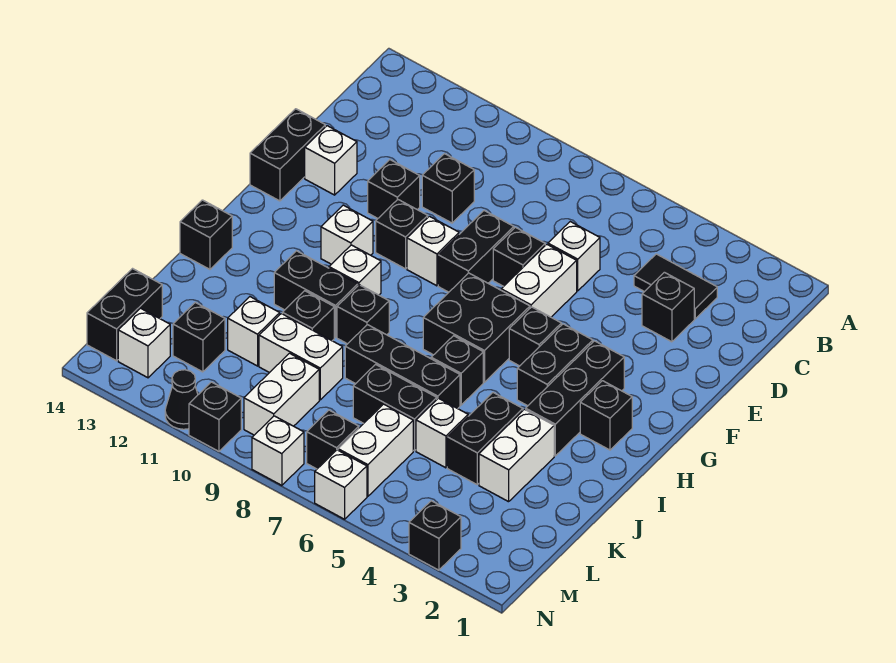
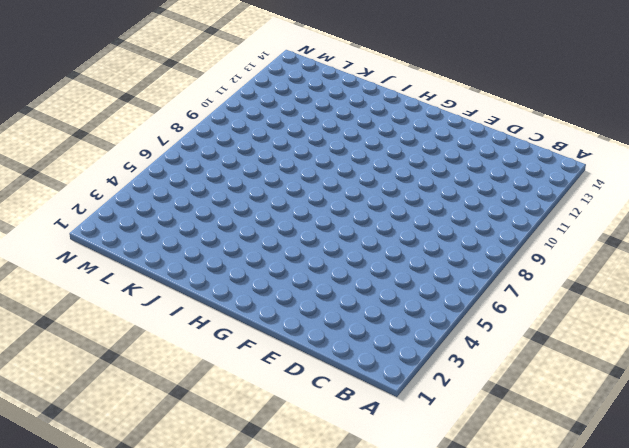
none -> black 1x2 tile [634,254,717,319]
none -> black 1x1 brick [642,272,694,342]
none -> white 1x1 brick [548,222,600,291]
none -> black 1x1 brick [422,154,474,223]

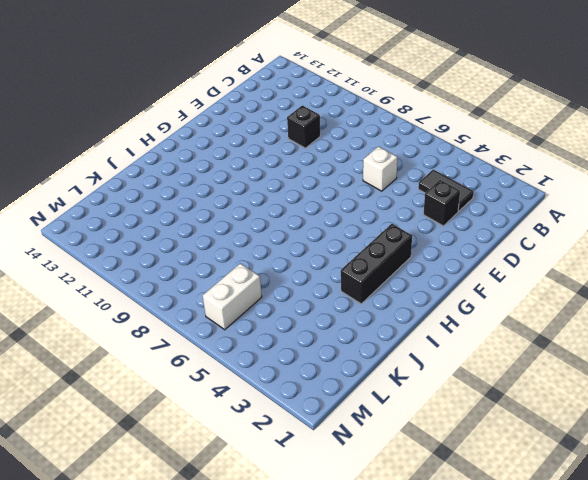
none -> white 1x2 brick [501,244,577,317]
none -> black 1x1 brick [493,227,545,286]
none -> black 1x2 brick [438,211,514,292]
none -> black 1x1 brick [368,160,420,218]

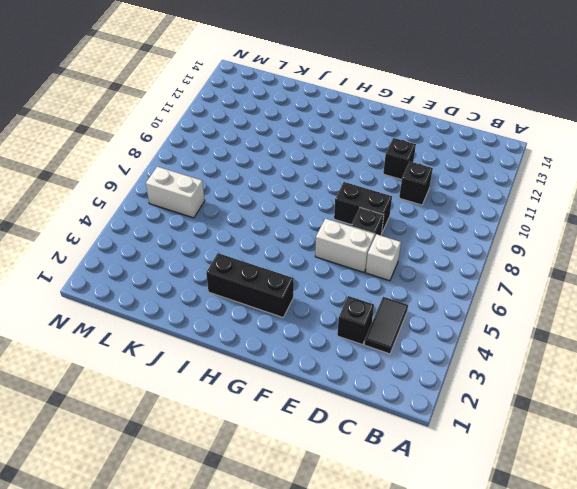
none -> white 1x1 brick [305,126,357,195]
none -> black 1x2 brick [250,109,325,201]
none -> white 1x1 brick [407,216,459,286]
none -> black 1x1 brick [376,200,428,269]

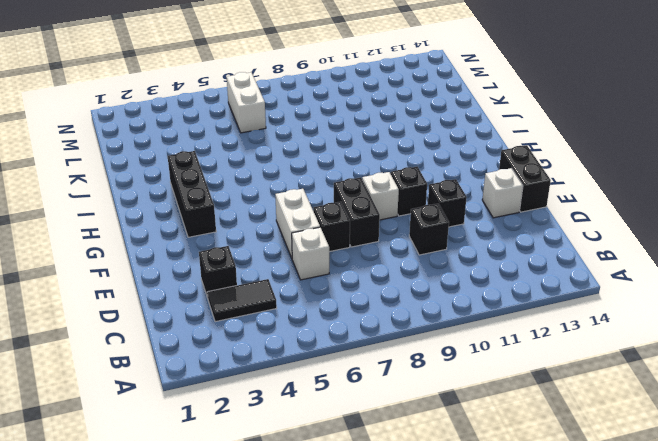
none -> black 1x2 brick [517,324,593,406]
none -> black 1x1 brick [509,307,561,366]
none -> black 2x2 brick [423,273,530,382]
none -> white 1x1 brick [321,205,373,264]

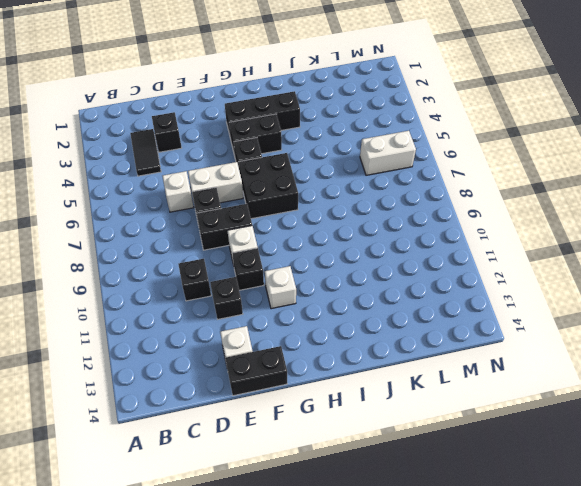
none -> black 1x1 brick [580,381,632,450]
none -> white 1x1 brick [329,245,381,295]
none -> black 1x1 brick [431,336,483,405]
none -> black 1x1 brick [337,285,389,344]

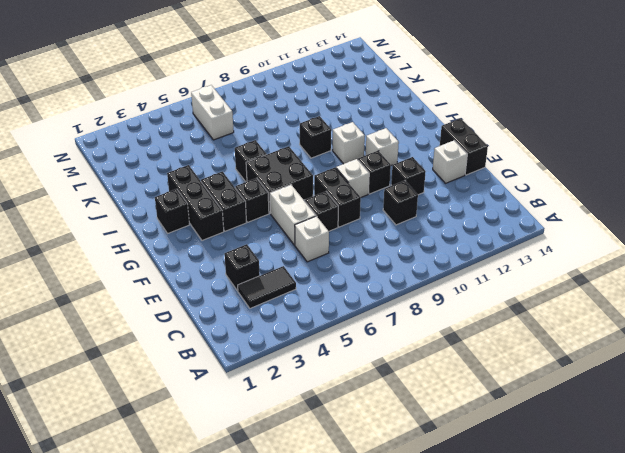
none -> black 1x2 brick [274,251,358,337]
none -> black 1x1 brick [180,200,232,269]
none -> white 1x2 brick [479,409,554,502]
none -> black 1x2 brick [447,393,523,484]

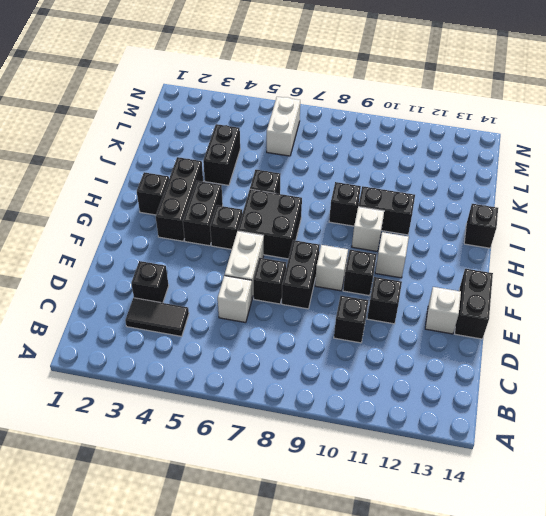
none -> white 1x2 brick [479,409,554,502]
none -> black 1x3 brick [345,325,460,409]
none -> black 1x1 brick [282,291,334,341]
none -> white 1x1 brick [416,398,468,468]

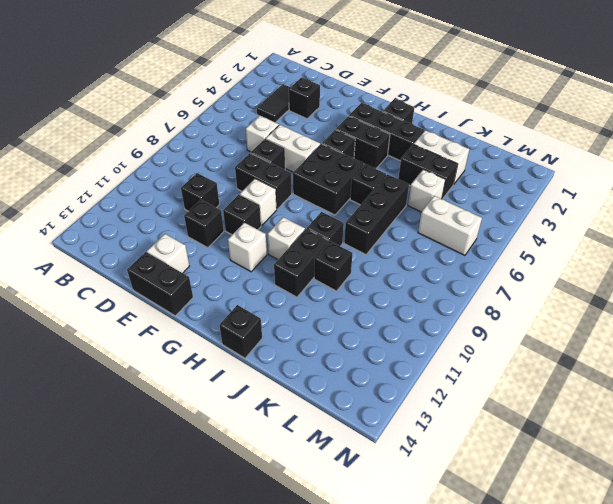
none -> black 1x2 brick [353,364,437,451]
none -> white 1x2 brick [259,314,343,400]
none -> white 1x1 brick [228,297,280,366]
none -> white 1x2 brick [244,353,319,435]

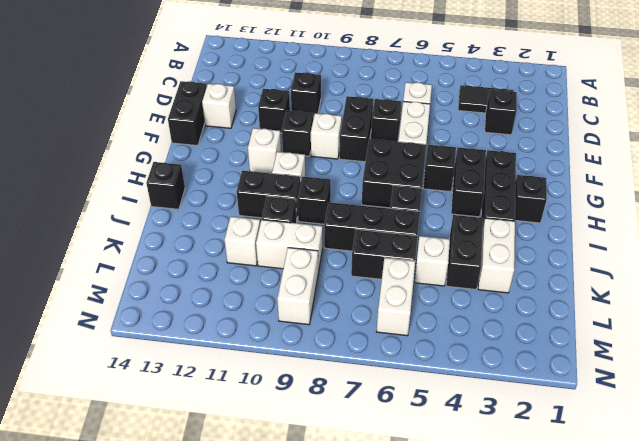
none -> black 1x1 brick [173,303,225,372]
none -> black 1x2 brick [87,269,162,361]
none -> black 1x1 brick [307,410,359,469]
none -> white 1x1 brick [118,308,170,378]

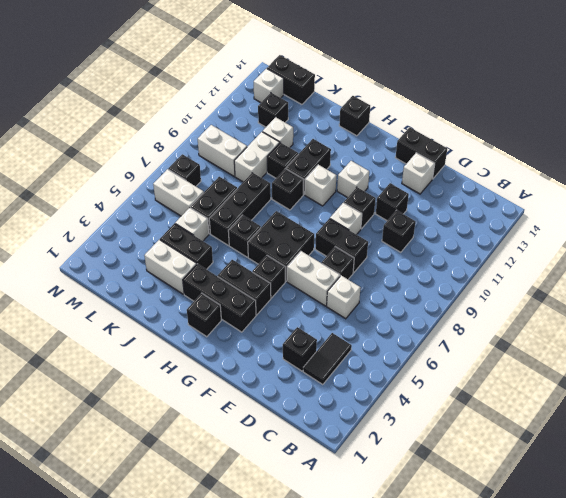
none -> black 1x1 brick [409,501,461,570]
none -> white 1x1 brick [315,450,367,519]
none -> white 1x1 brick [252,416,304,485]
none -> black 1x1 brick [189,382,241,451]

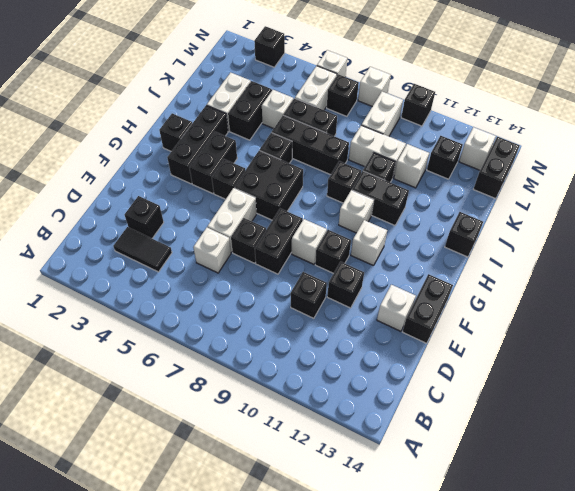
none -> black 1x1 cone [165,370,198,429]

